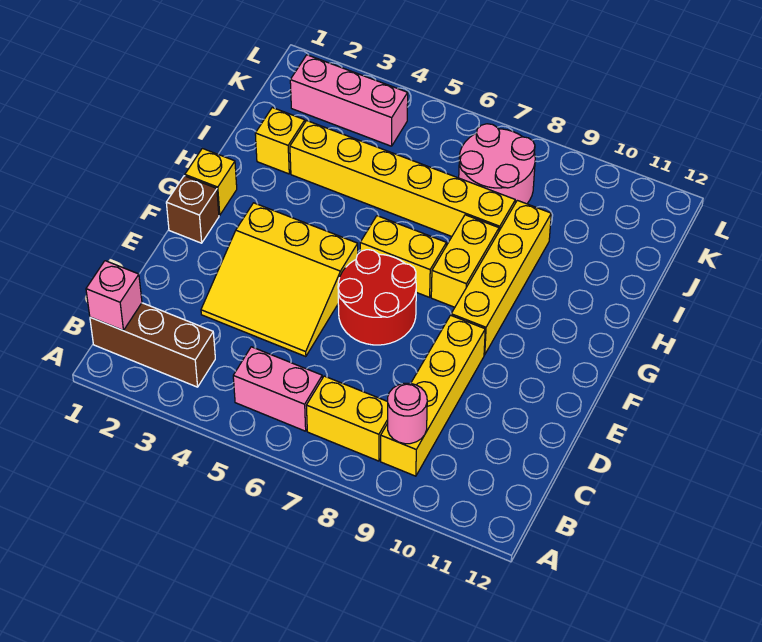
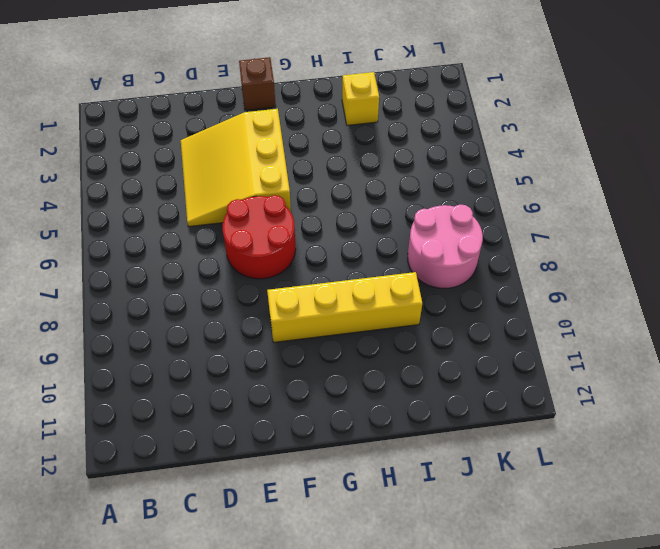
none -> brown 1x3 brick [90,303,215,387]
none -> pink 1x2 brick [233,347,322,431]
none -> yellow 1x2 brick [306,376,388,461]

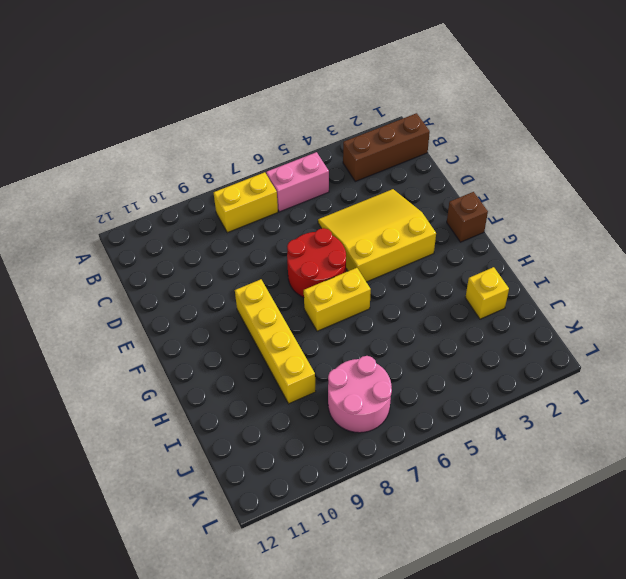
none -> yellow 1x4 brick [381,315,485,476]
none -> yellow 1x1 brick [185,148,237,215]
none -> yellow 1x2 brick [431,215,499,307]

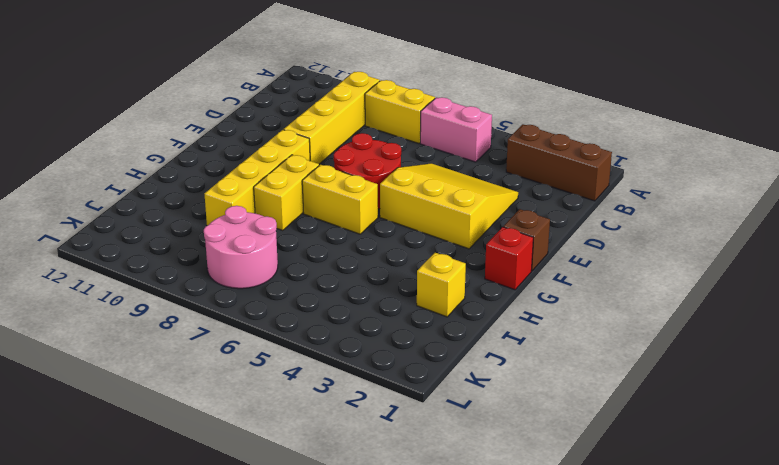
red 1x1 brick [485,227,533,290] -> yellow 1x1 brick [185,148,237,215]
none -> yellow 1x6 brick [290,121,515,236]
none -> pink 1x3 brick [290,55,408,146]
none -> pink 1x1 brick [86,261,142,330]

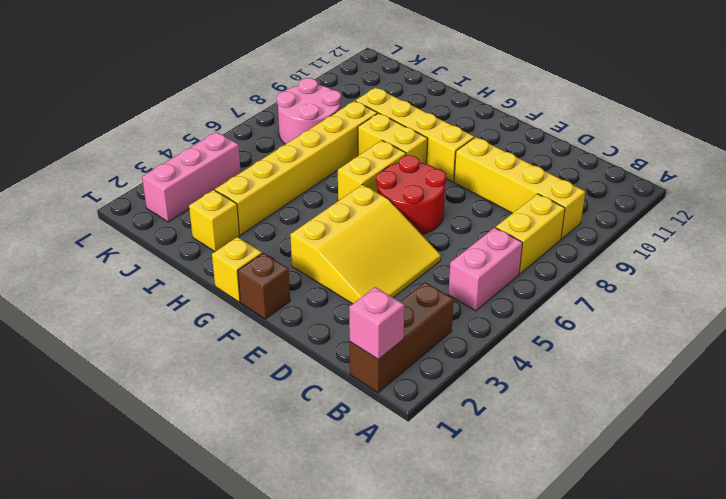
none -> pink 1x1 round brick [387,383,427,444]

